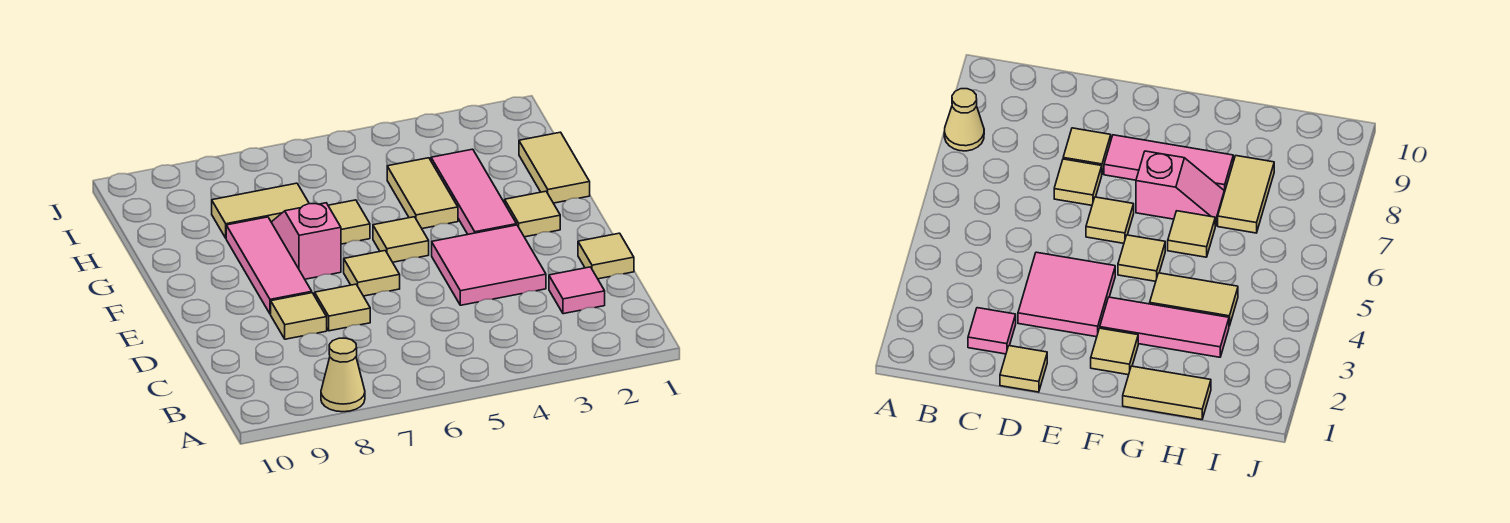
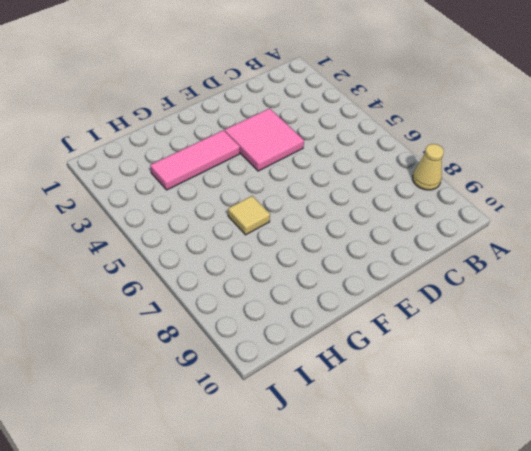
none -> pink 1x1 tile [549,267,605,314]
none -> tan 1x1 tile [578,233,634,279]
none -> tan 1x1 tile [315,284,370,331]

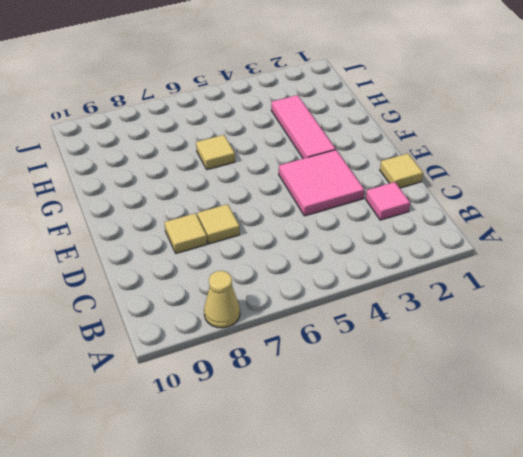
none -> tan 1x1 tile [344,251,400,296]
none -> pink 1x3 tile [226,217,312,314]
none -> tan 1x1 tile [505,191,560,237]

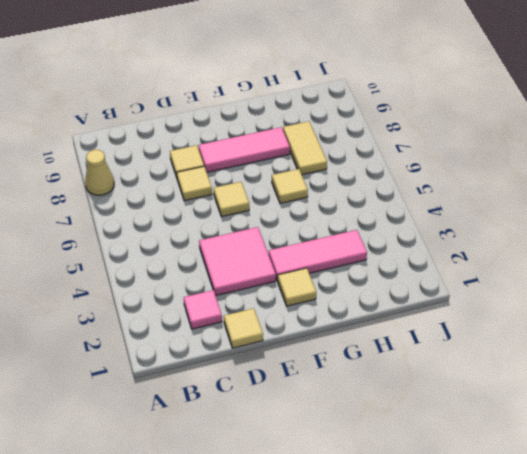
none -> tan 1x1 tile [373,217,429,262]
none -> pink 1x2 slope [271,203,341,279]
none -> tan 1x2 tile [519,132,590,203]

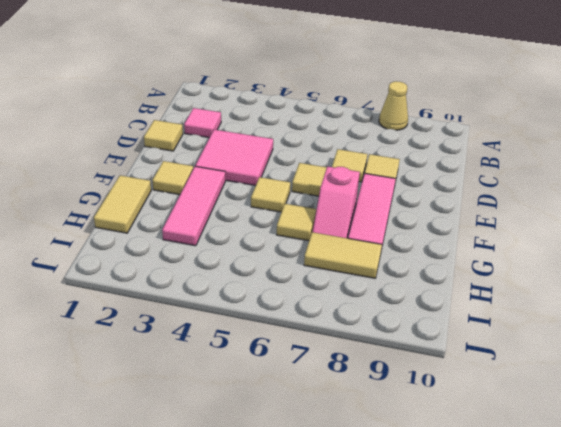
none -> tan 1x2 tile [387,158,458,229]

